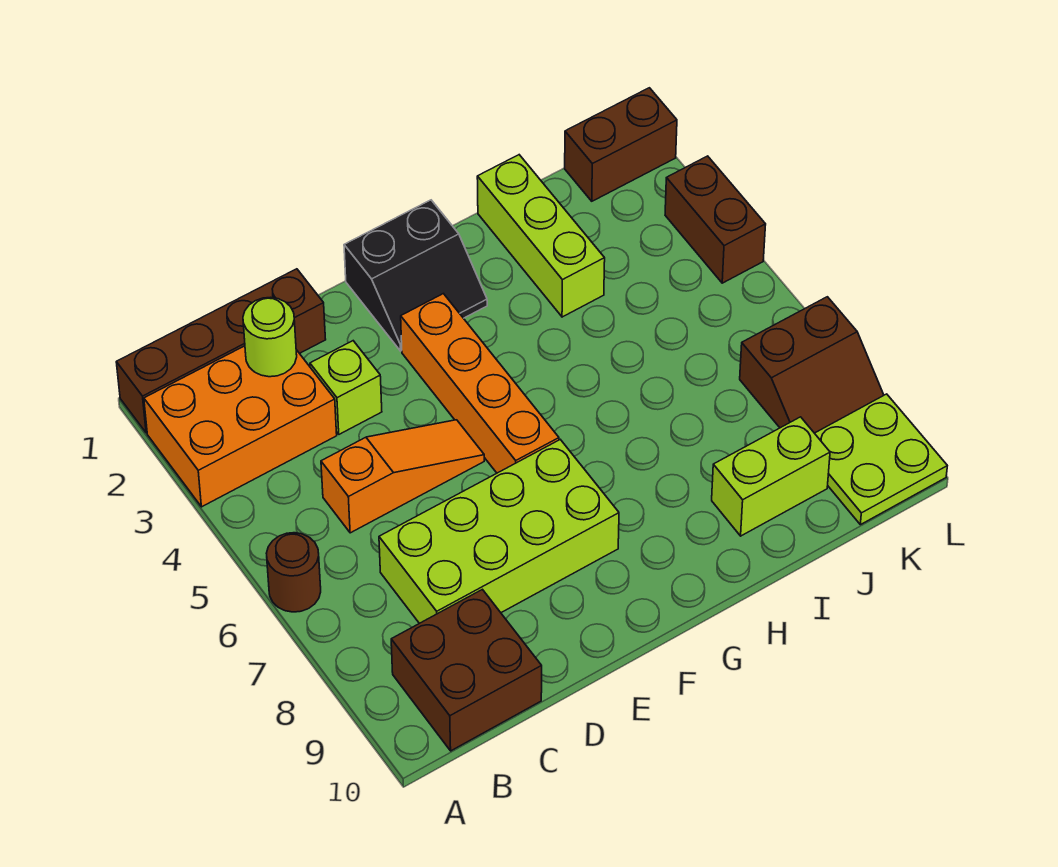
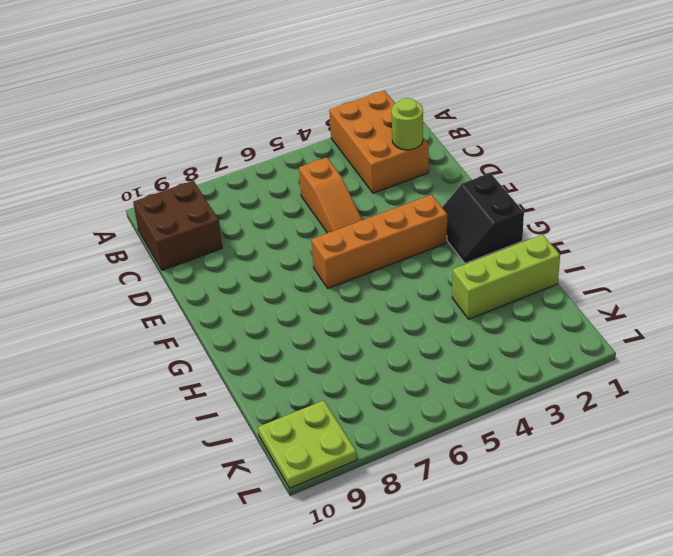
none -> brown 1x4 brick [116,269,326,433]
none -> brown 1x1 round brick [266,533,321,612]
none -> lime 2x4 brick [379,440,619,623]

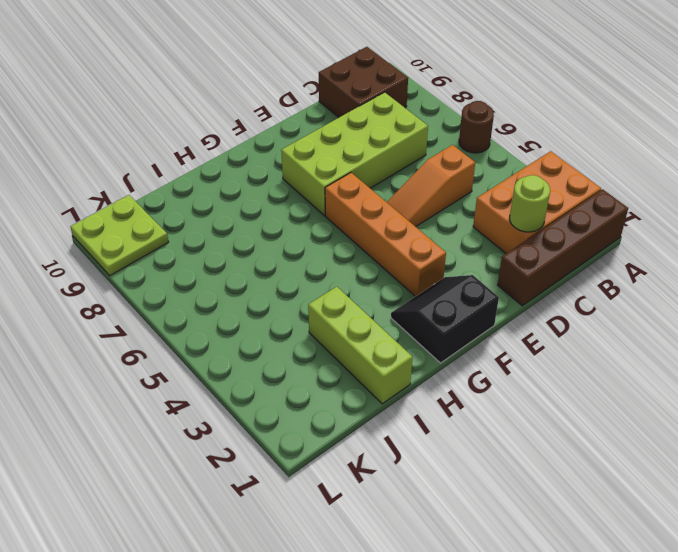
none -> lime 1x1 brick [310,341,382,434]
none -> lime 1x2 brick [712,417,830,536]
none -> brown 1x2 brick [565,88,677,201]

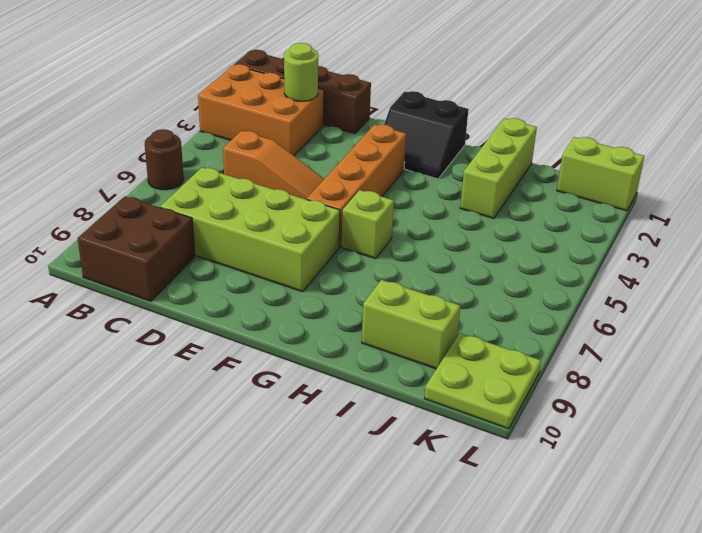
lime 1x1 brick [342,190,394,259] -> lime 1x1 brick moved to [310,341,382,434]
lime 1x2 brick [557,137,644,211] -> brown 1x2 brick [565,88,677,201]
none -> brown 2x2 slope [740,297,884,433]
none -> brown 1x2 brick [665,156,766,283]

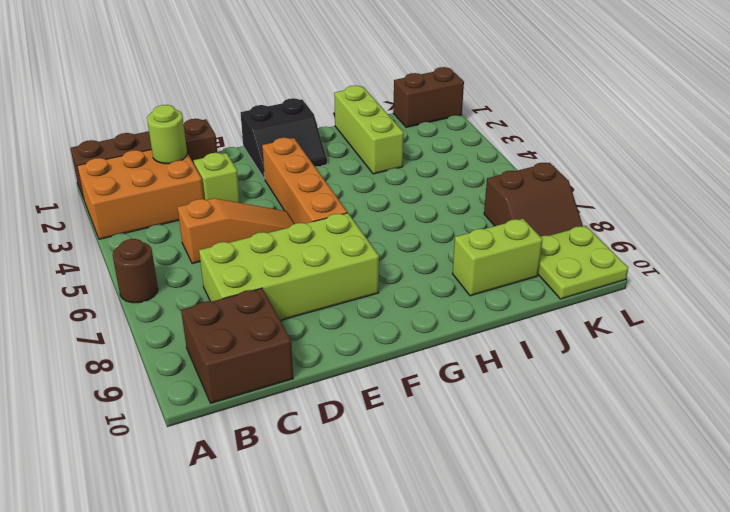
none -> brown 1x2 brick [665,156,766,283]

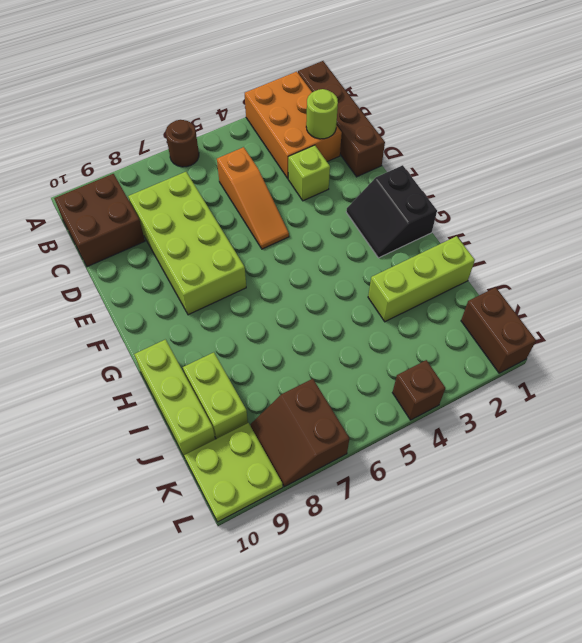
lime 1x3 brick [134,339,215,456] -> none
brown 1x1 brick [392,360,445,420] -> brown 1x2 brick [665,156,766,283]
none -> orange 1x4 brick [401,294,559,473]

